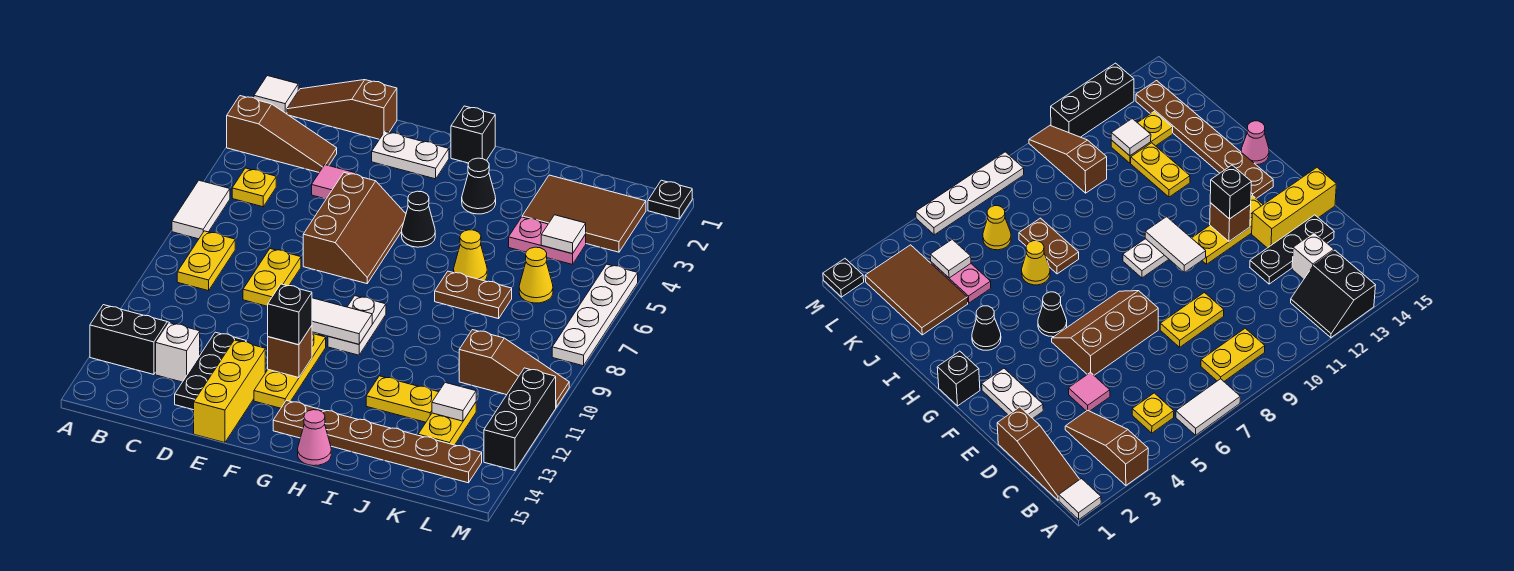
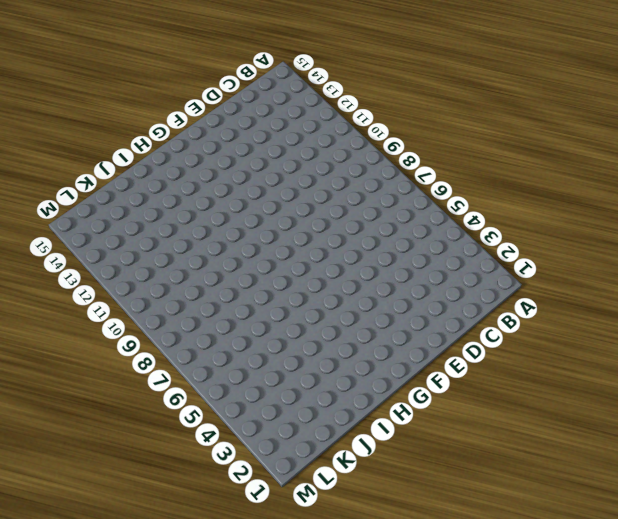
none -> white 1x1 tile [254,76,298,113]
none -> brown 1x3 slope [227,96,337,172]
none -> white 1x2 tile [172,180,230,239]
none -> black 2x2 slope [90,305,169,374]

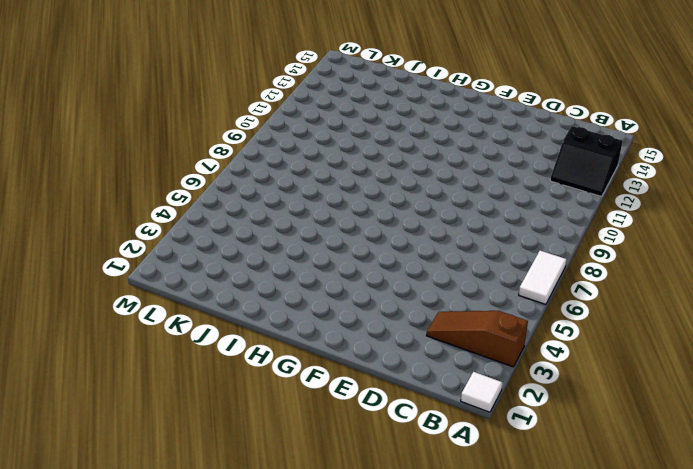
none -> brown 1x3 slope [287,80,397,139]
none -> yellow 1x1 plate [232,168,276,207]
none -> yellow 1x2 plate [177,231,235,291]
none -> white 1x1 brick [156,323,200,382]

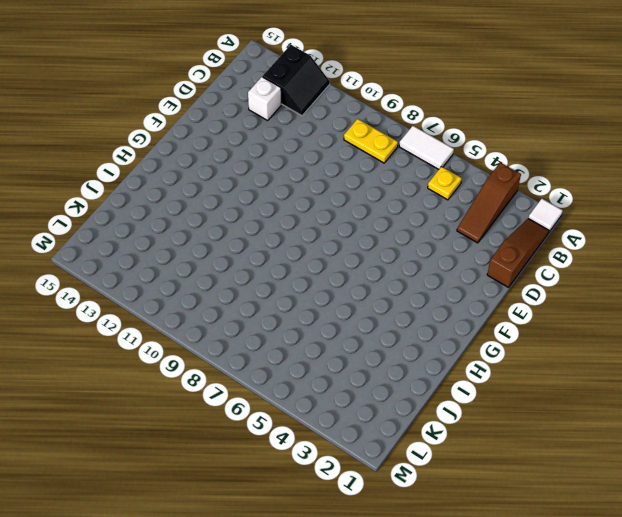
none -> pink 1x1 tile [312,165,356,199]
none -> yellow 1x2 plate [243,249,301,306]
none -> black 1x3 plate [175,332,246,410]
none -> white 1x2 plate [372,132,449,179]

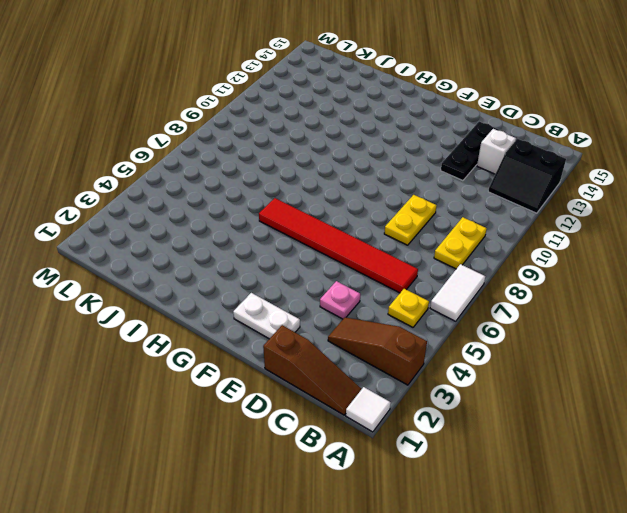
red 1x6 tile [259,198,418,293] -> brown 2x3 slope [303,173,406,284]
pink 1x1 plate [320,281,360,319] -> pink 1x1 tile [312,165,356,199]
none -> yellow 1x3 brick [194,340,265,443]
none -> yellow 1x3 plate [254,333,326,408]
none -> black 1x1 brick [451,106,495,163]
none -> black 1x1 cone [402,191,435,247]

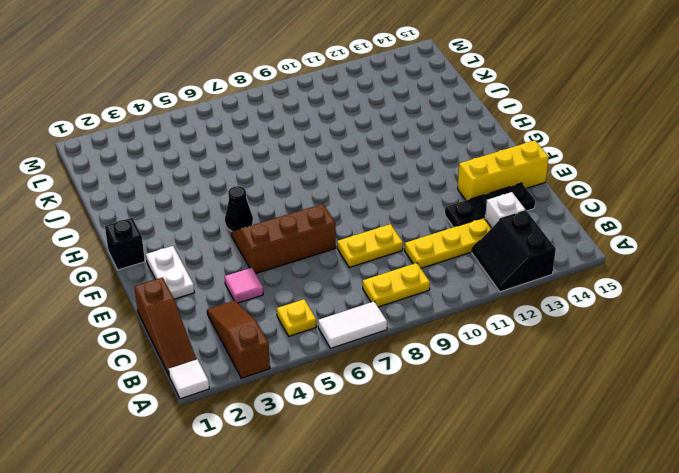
yellow 1x3 plate [405,218,491,268] -> yellow 1x3 plate moved to [254,333,326,408]
none -> white 1x2 plate [328,296,386,355]
none -> brown 1x6 plate [273,400,482,483]
none -> black 1x1 cone [462,158,496,214]
none -> pink 1x1 cone [298,410,331,466]

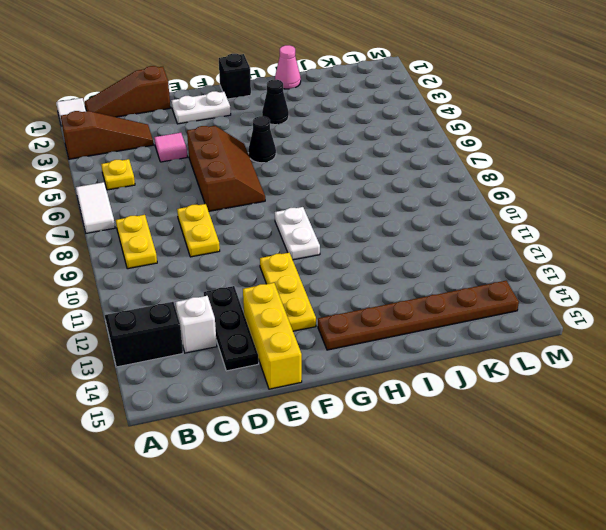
pink 1x1 cone [275,45,301,89] -> pink 1x1 cone moved to [298,410,331,466]
none -> yellow 1x1 cone [454,230,487,281]
none -> brown 1x2 plate [435,271,512,319]
none -> yellow 1x2 plate [366,376,438,422]
none -> brown 2x3 tile [522,175,646,252]

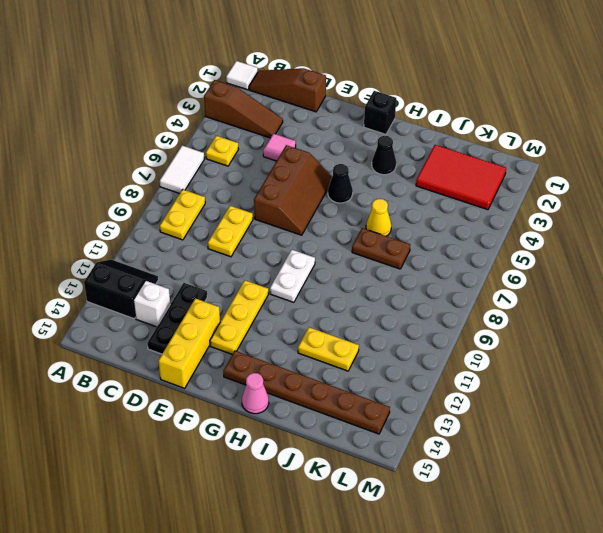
red 2x3 tile [416,145,506,210] -> brown 2x3 tile [522,175,646,252]
none -> white 1x2 plate [372,132,449,179]
none -> pink 1x2 plate [509,217,586,264]
none -> yellow 1x1 cone [519,247,553,303]
none -> brown 1x3 slope [459,330,569,407]

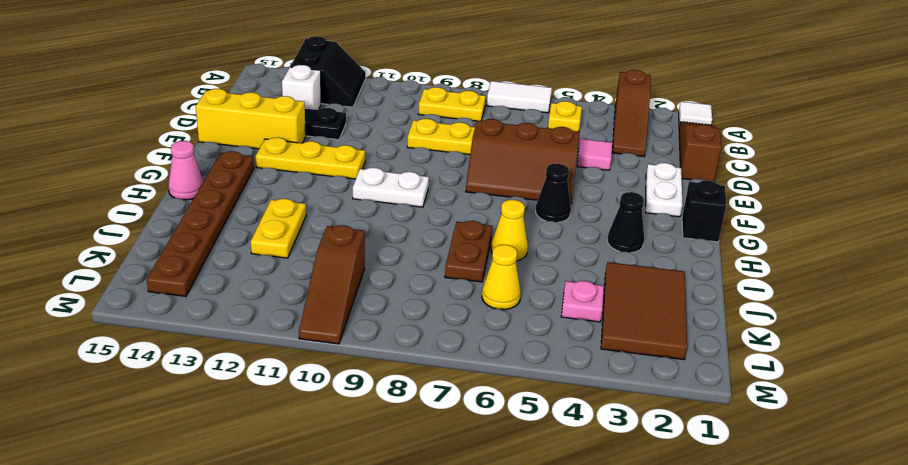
pink 1x1 plate [561,281,604,322] -> pink 1x2 plate [509,217,586,264]
none -> yellow 1x2 plate [418,403,476,445]
none -> black 1x1 plate [648,180,692,219]
none -> white 1x4 plate [552,264,638,366]
none -> black 1x3 brick [484,368,556,471]

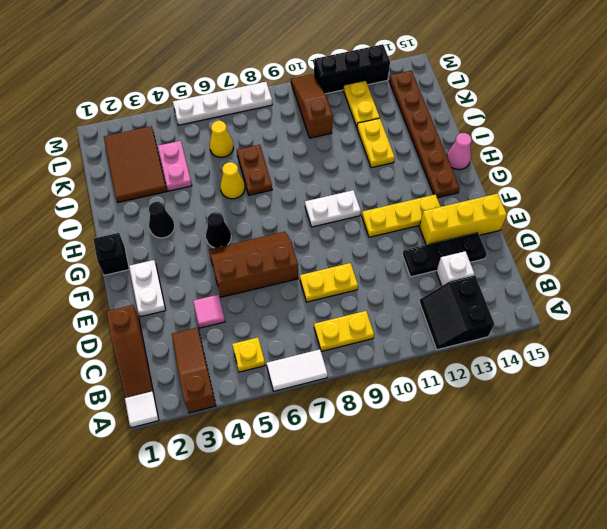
yellow 1x2 plate [343,80,380,127] -> yellow 1x2 plate turned to [418,403,476,445]
none -> black 1x1 plate [648,180,692,219]
none -> white 1x2 tile [312,298,372,344]
none -> brown 1x1 brick [268,326,312,378]
none -> white 1x1 tile [541,215,586,254]

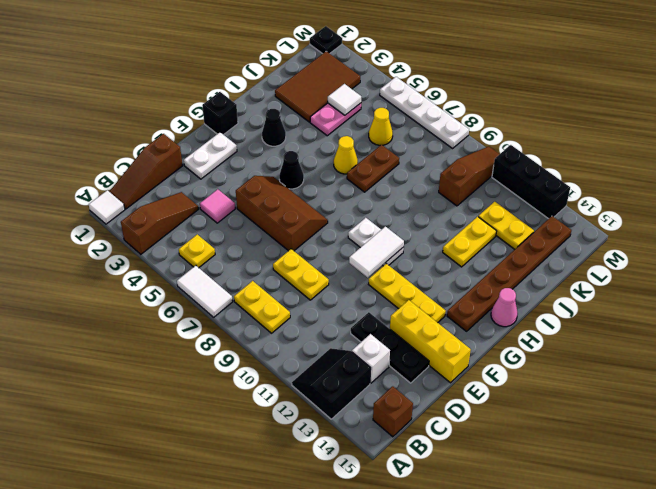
brown 1x1 brick [373,386,413,437] -> brown 1x1 brick moved to [268,326,312,378]
none -> white 1x1 tile [432,383,476,421]
none -> black 1x1 brick [268,284,312,345]

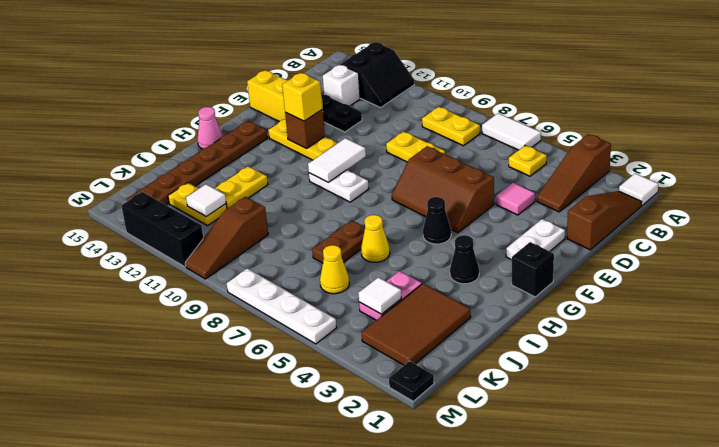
yellow 1x1 brick [282,73,322,121] -> black 1x1 brick [268,284,312,345]

